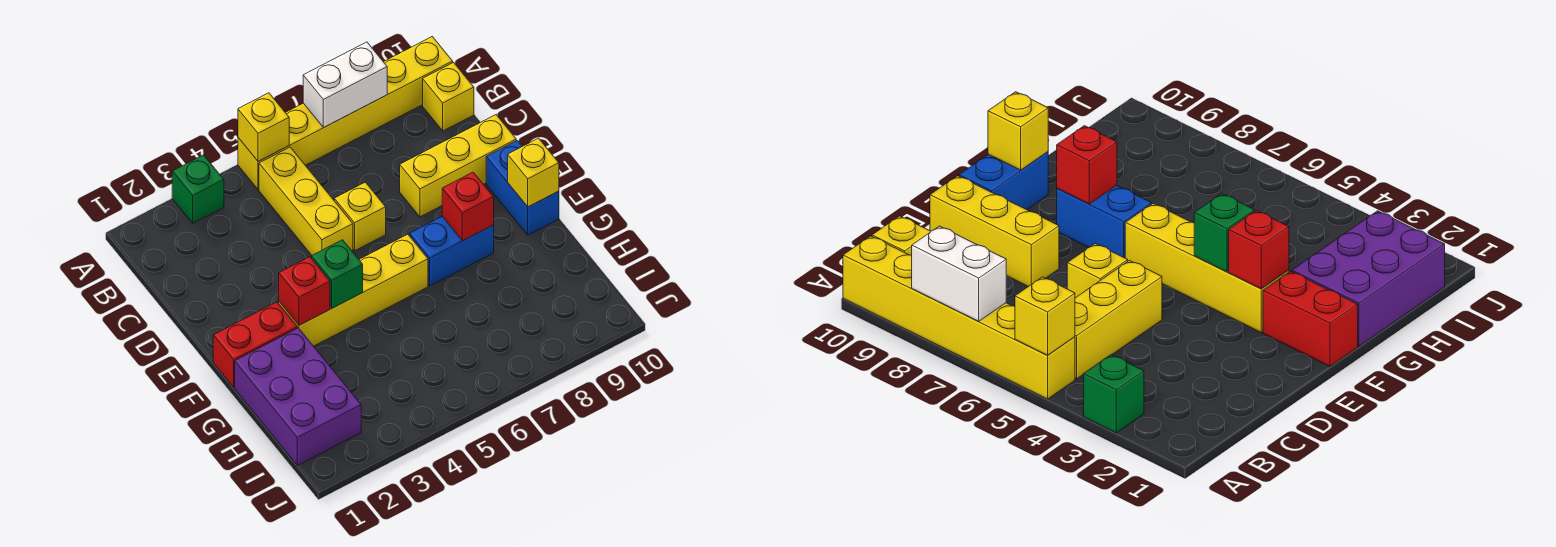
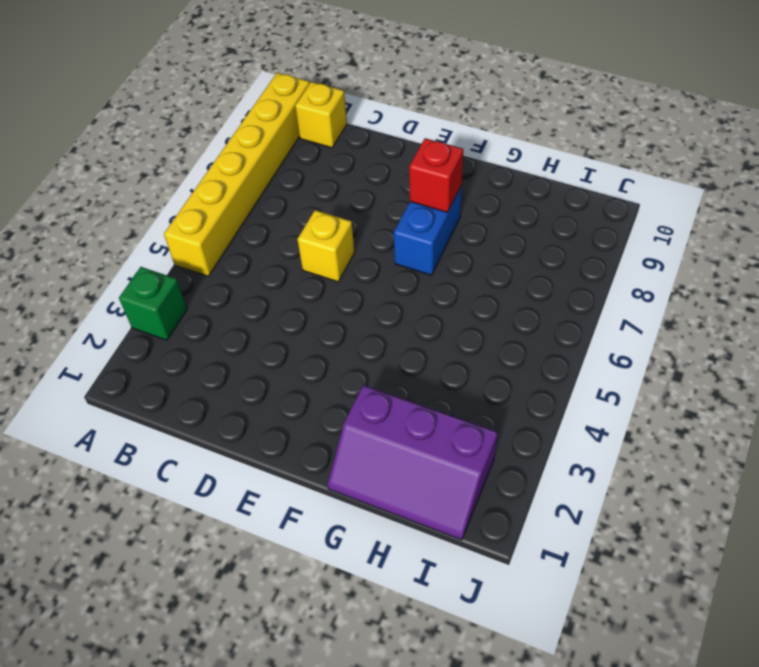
purple 2x3 slope [328,385,498,540] -> purple 2x3 brick [235,328,361,465]
none -> yellow 1x3 brick [259,147,353,255]
none -> yellow 1x3 brick [400,115,516,217]
none -> blue 1x2 brick [486,141,559,235]

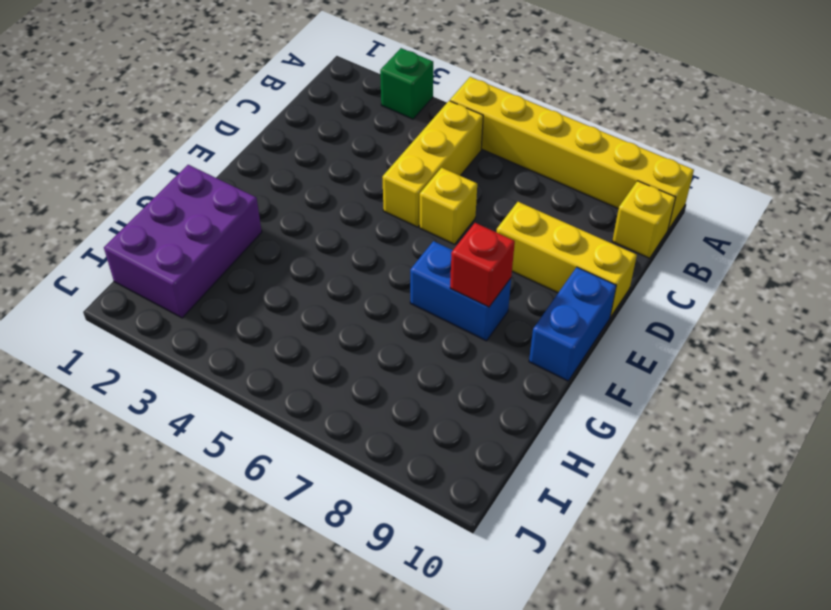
none -> red 1x2 brick [213,302,297,387]
none -> yellow 1x4 brick [279,234,428,346]
none -> yellow 1x1 brick [238,93,289,161]

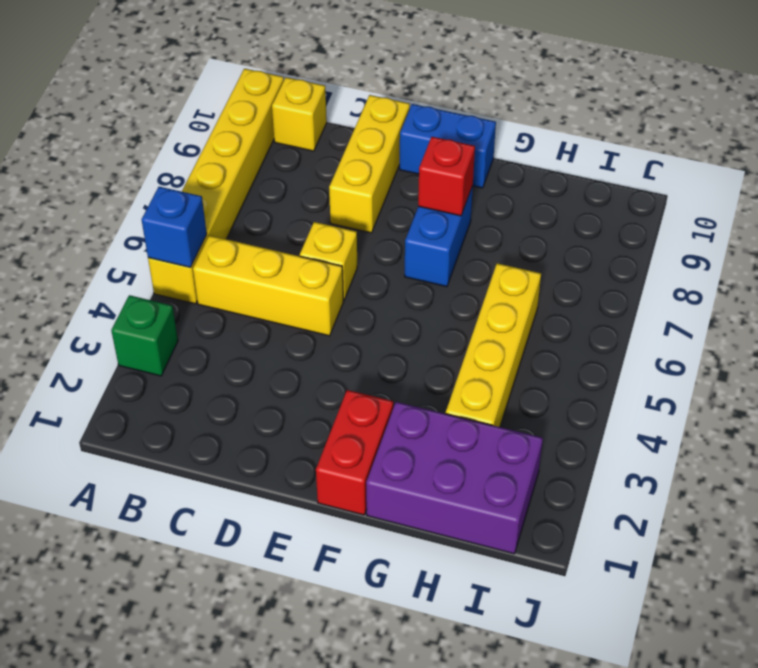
blue 1x1 brick [142,187,207,268] -> yellow 1x1 brick [238,93,289,161]
yellow 1x4 brick [446,263,541,427] -> yellow 1x4 brick moved to [279,234,428,346]
none -> white 1x2 brick [303,42,387,127]
none -> red 1x1 brick [279,257,330,325]
none -> green 1x1 brick [311,240,363,308]

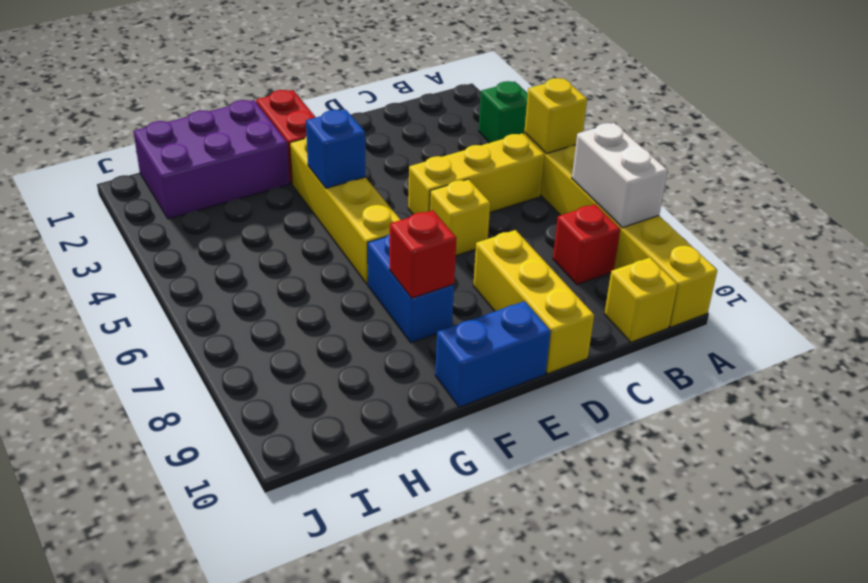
red 1x1 brick [553,204,620,285] -> red 1x1 brick moved to [279,257,330,325]
blue 1x1 brick [306,110,366,188] -> green 1x1 brick [311,240,363,308]
none -> yellow 1x1 brick [508,138,559,207]

